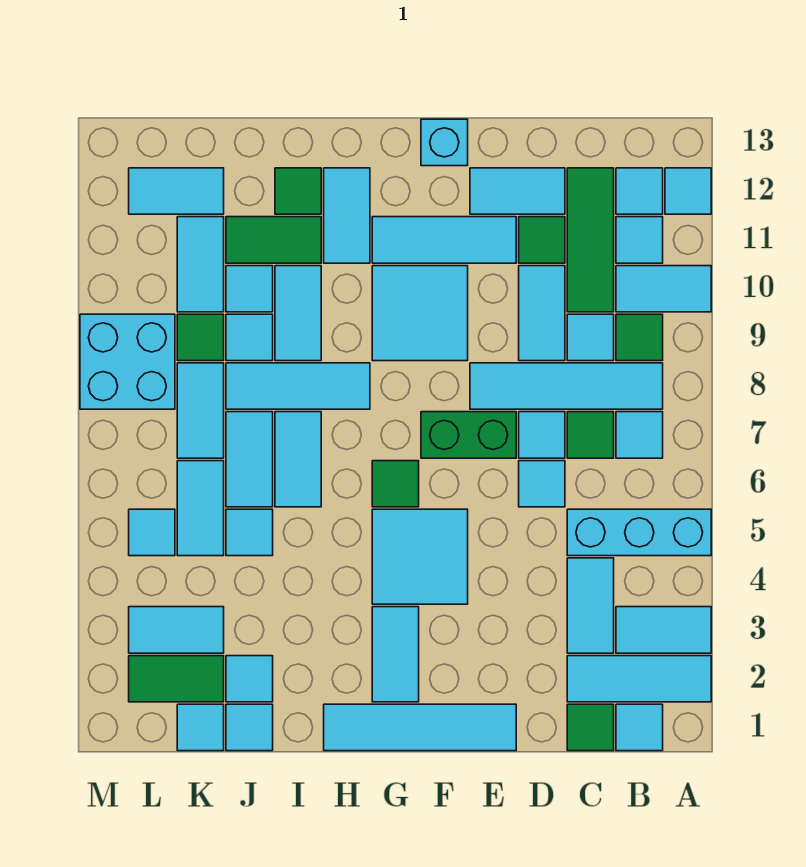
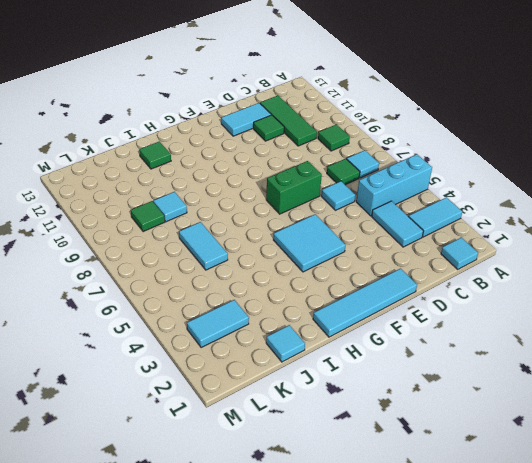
none -> cyan 1x3 tile [567,656,711,702]
none -> cyan 1x2 tile [616,266,711,312]
none -> cyan 1x1 tile [665,168,711,214]
none -> cyan 1x4 tile [470,363,663,409]

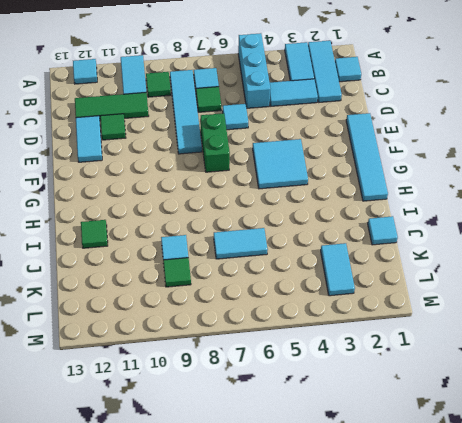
none -> cyan 1x1 tile [616,217,663,263]
none -> cyan 1x1 tile [616,168,663,214]
none -> green 1x1 tile [567,704,614,751]
none -> cyan 1x1 tile [567,314,614,361]

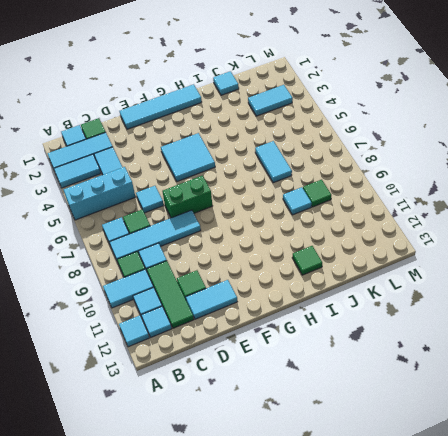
none -> cyan 1x1 tile [519,412,565,458]
none -> cyan 1x2 tile [519,266,565,361]
none -> cyan 1x3 tile [372,217,516,263]
none -> cyan 2x2 tile [372,266,468,361]

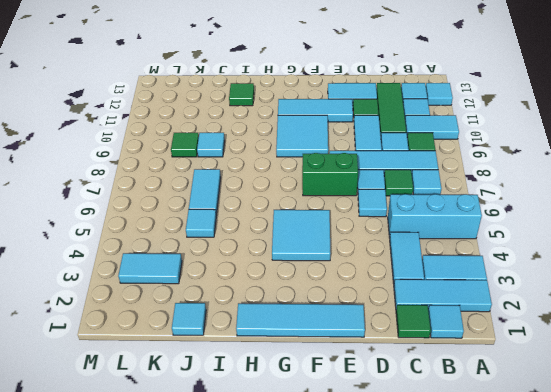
none -> cyan 1x1 brick [421,119,468,166]
none -> cyan 1x2 tile [372,607,419,702]
none -> green 1x1 tile [372,461,419,507]
none -> cyan 1x3 tile [226,363,370,409]

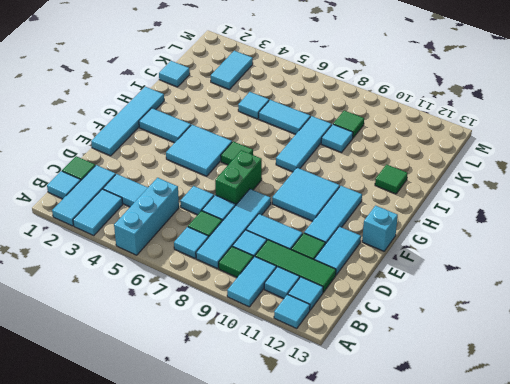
none -> cyan 1x2 tile [324,168,370,263]
none -> cyan 1x2 tile [275,412,321,507]
none -> cyan 1x2 tile [275,266,321,361]
none -> green 1x2 tile [226,217,321,263]

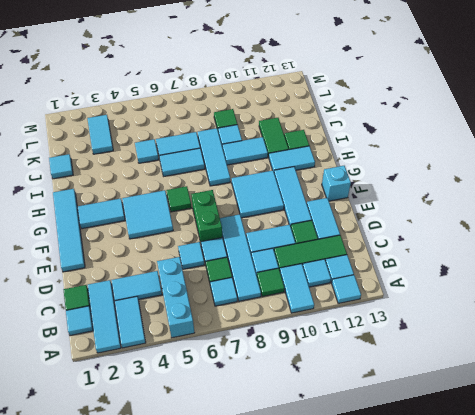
none -> cyan 1x1 tile [226,656,273,702]
none -> cyan 1x1 tile [226,266,273,312]
none -> cyan 1x1 tile [177,704,224,751]
none -> green 1x2 tile [129,656,224,702]

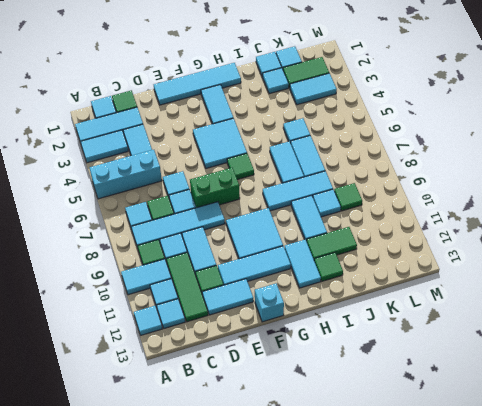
none -> cyan 1x1 tile [226,266,273,312]
none -> cyan 1x2 tile [177,461,224,556]
none -> cyan 1x2 tile [177,363,224,458]
none -> cyan 1x2 tile [177,217,224,312]

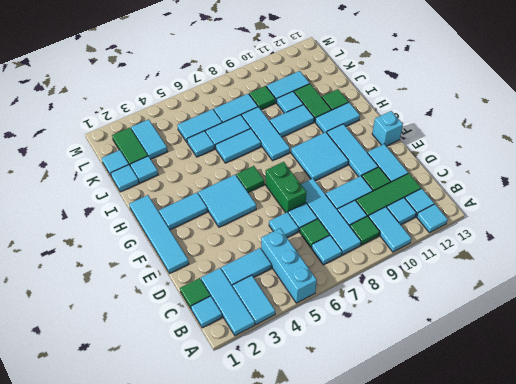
none -> cyan 1x1 tile [226,314,273,361]
none -> cyan 1x2 tile [129,168,224,214]
none -> cyan 1x1 tile [129,509,175,556]
none -> cyan 2x2 brick [80,314,175,409]

